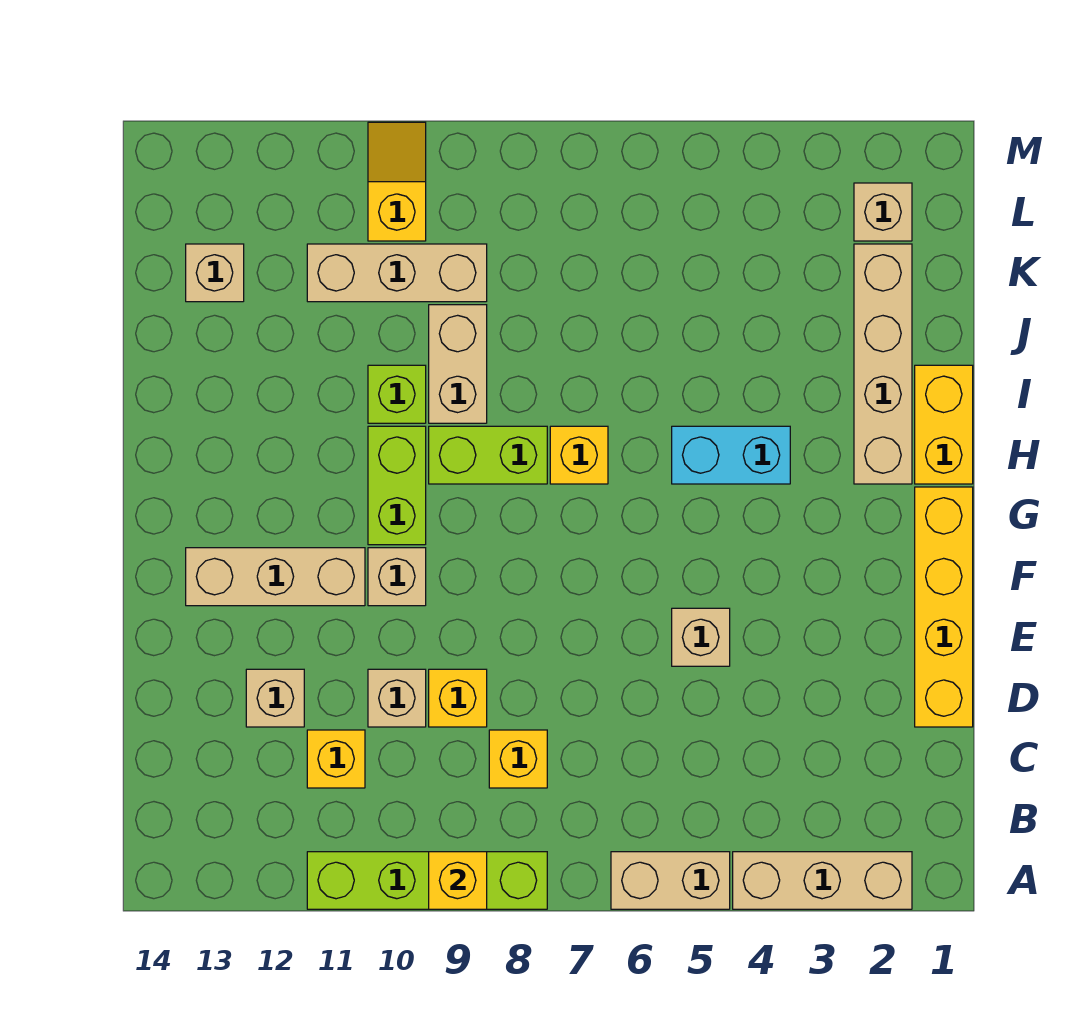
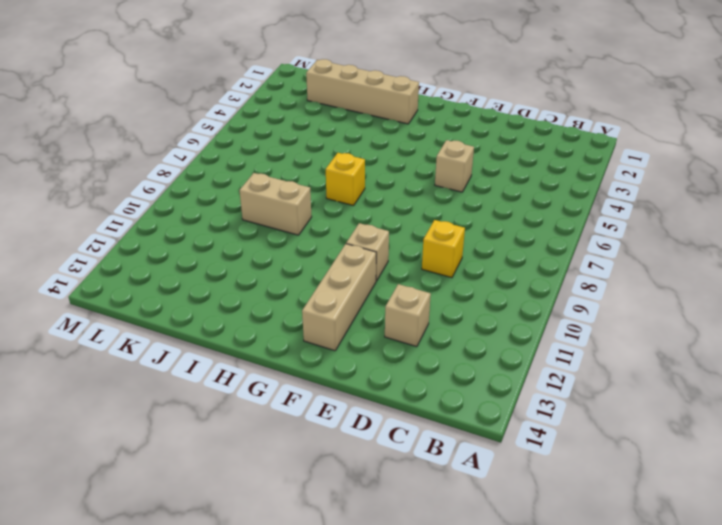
none -> tan 1x3 brick [733,852,912,909]
none -> tan 1x2 brick [611,852,730,909]
none -> lime 1x4 brick [307,852,547,909]

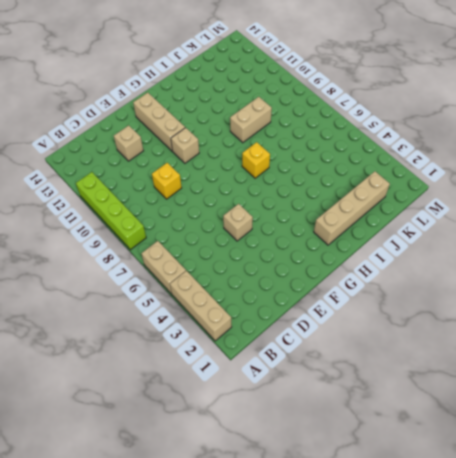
none -> yellow 1x1 brick [489,730,547,788]
none -> yellow 1x1 brick [307,730,365,788]
none -> yellow 1x4 brick [915,487,973,727]

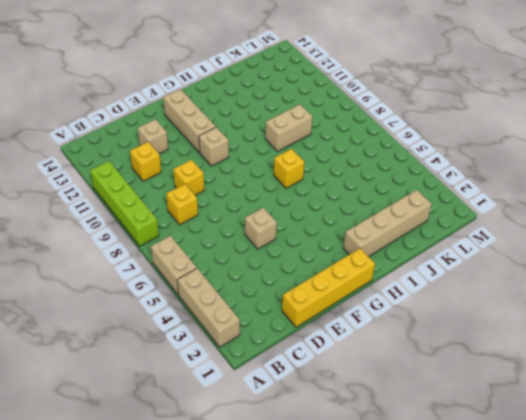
none -> tan 1x1 brick [368,669,426,727]
none -> lime 1x2 brick [368,426,426,545]
none -> yellow 1x2 brick [915,365,973,484]

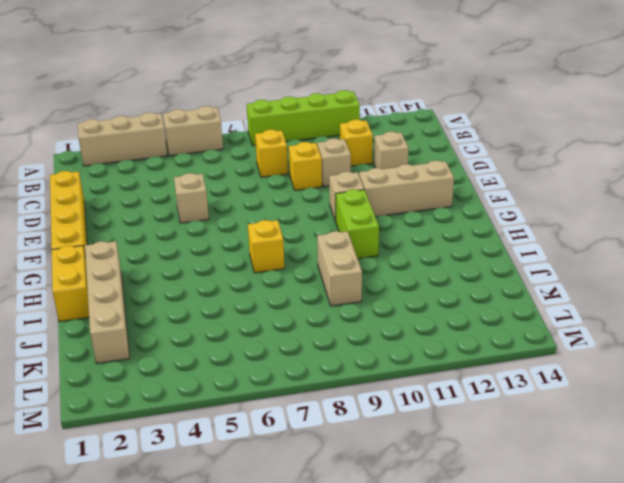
none -> cyan 1x2 brick [672,426,790,484]
none -> lime 1x2 brick [429,426,547,484]
none -> lime 1x1 brick [368,365,426,423]

